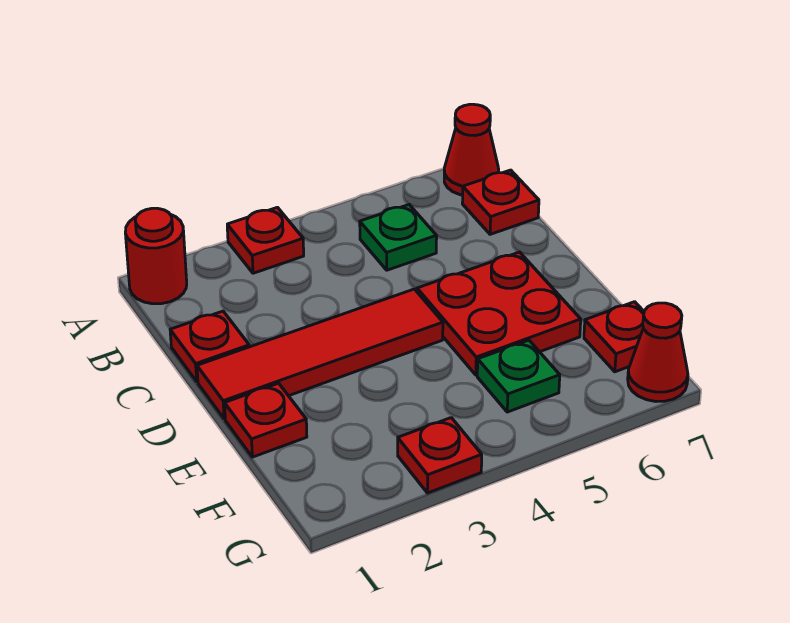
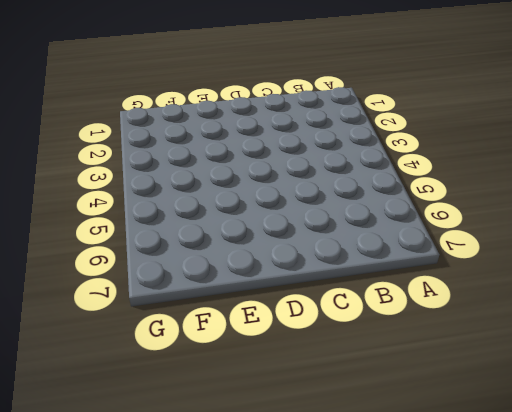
none -> red 1x1 round brick [125,208,187,304]
none -> red 1x1 plate [227,207,304,273]
none -> red 1x1 cone [444,104,499,195]

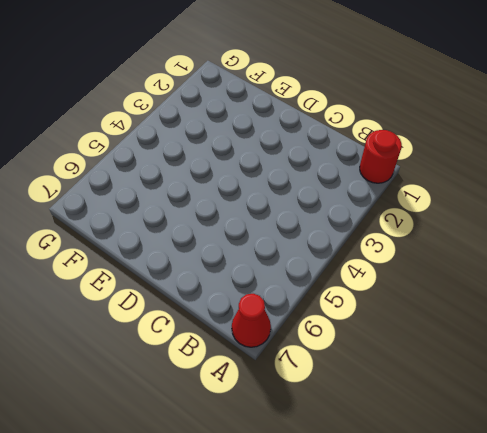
none -> red 1x1 plate [227,207,304,273]
none -> green 1x1 plate [360,205,437,270]
none -> red 1x1 plate [462,170,539,234]

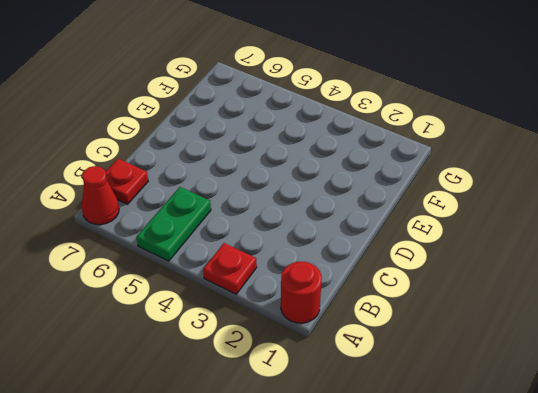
green 1x2 plate [137,187,211,261] -> green 1x1 plate [360,205,437,270]
none -> red 1x1 plate [170,311,249,382]
none -> red 1x4 tile [197,289,443,419]
none -> red 2x2 plate [417,252,581,375]

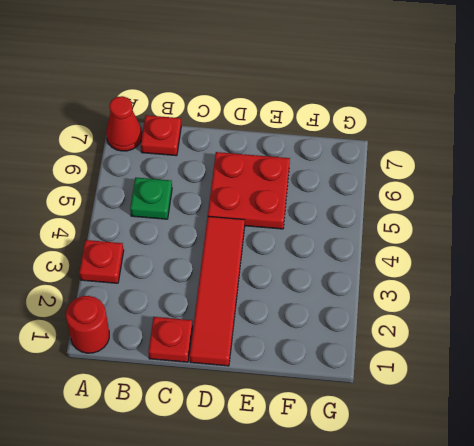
none -> red 1x1 plate [225,383,307,457]
none -> green 1x1 plate [477,340,560,412]
none -> red 1x1 plate [584,302,644,372]

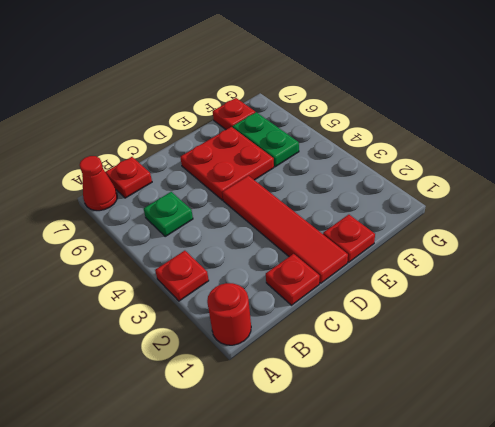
green 1x2 plate [233,112,299,167] -> green 1x1 plate [477,340,560,412]
none -> red 1x1 plate [398,418,482,493]
none -> red 1x1 cone [628,303,688,402]

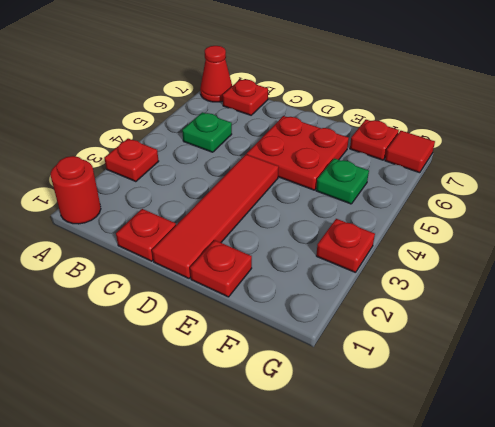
red 1x1 tile [385,131,435,173] -> red 1x1 cone [628,303,688,402]

